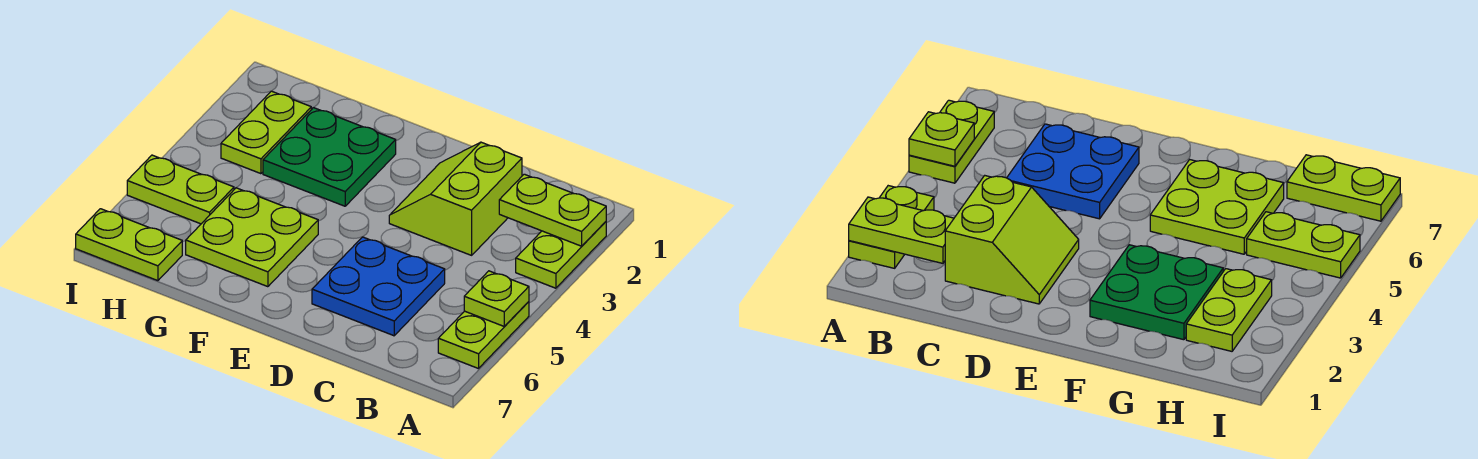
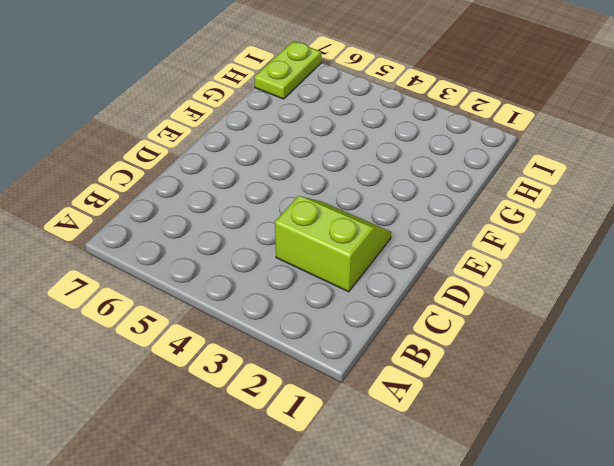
none -> lime 1x2 plate [516,222,606,288]
none -> lime 1x2 plate [438,302,529,369]

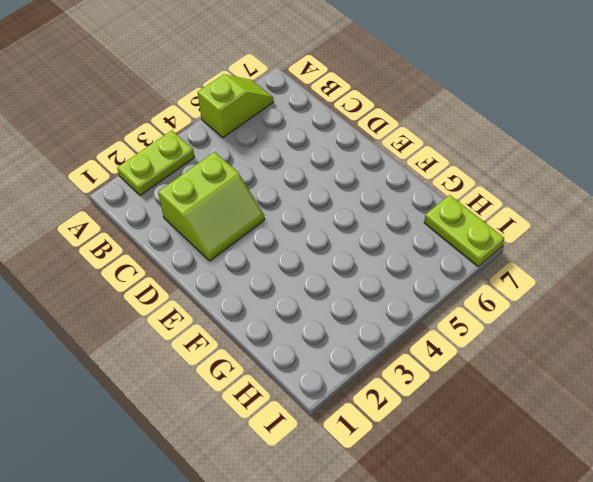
lime 1x2 slope [198,74,273,138] -> lime 1x2 plate [438,302,529,369]
none -> blue 2x2 plate [312,237,445,336]
none -> green 2x2 plate [263,108,396,206]

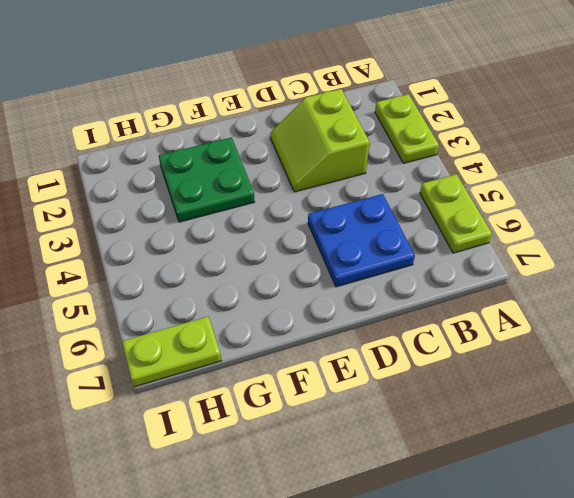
none -> lime 2x2 plate [186,188,318,287]
none -> lime 1x2 plate [221,91,311,174]

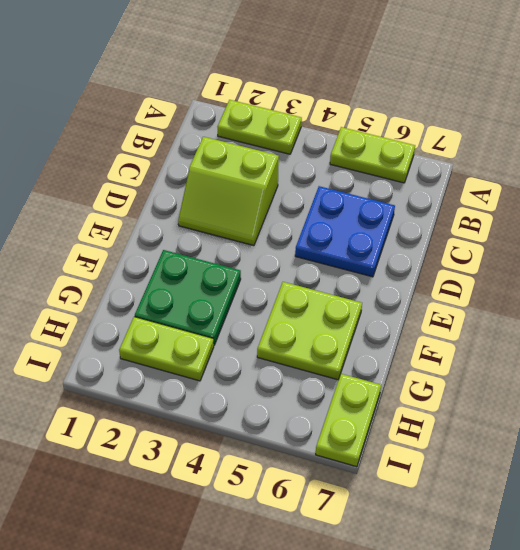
none -> lime 1x2 plate [127,155,234,224]
none -> lime 1x2 plate [499,174,606,246]

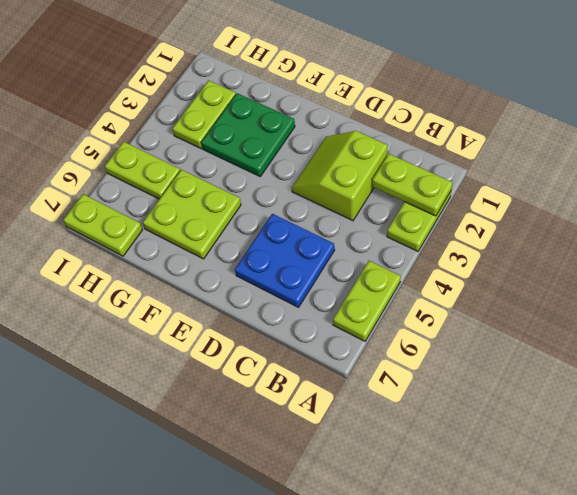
none -> lime 1x1 plate [464,271,529,326]

